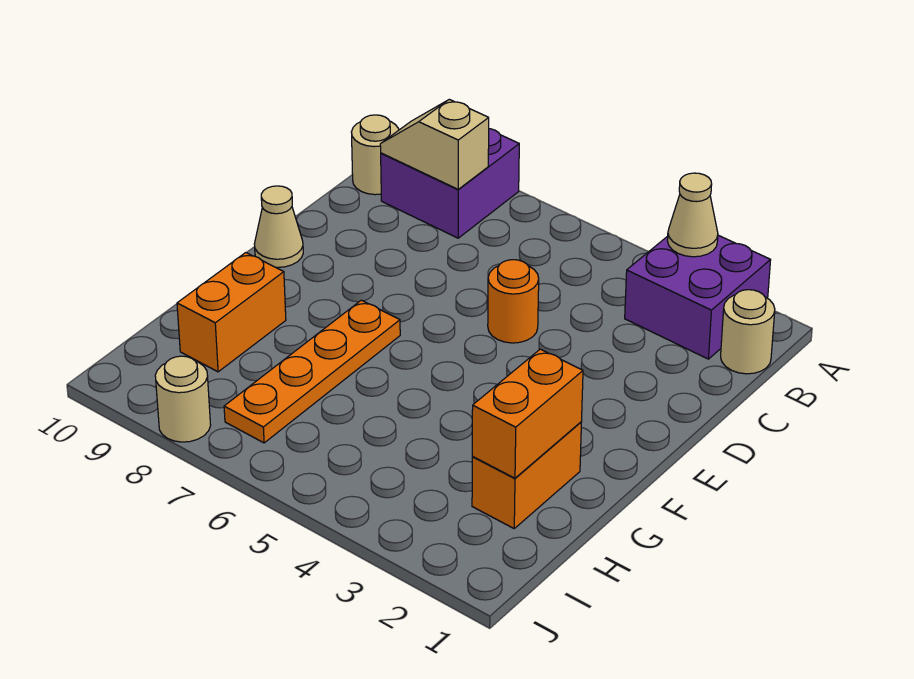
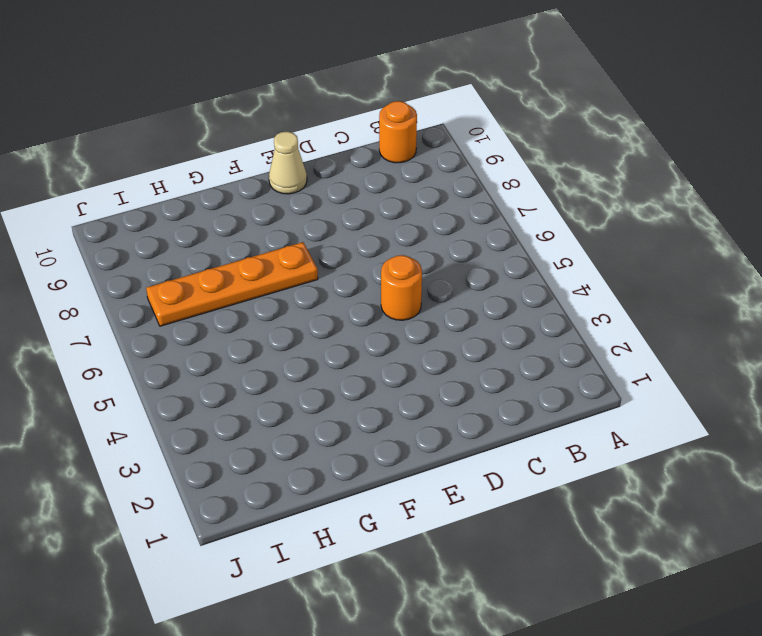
orange 1x1 round brick [379,101,417,163] -> tan 1x1 round brick [352,115,399,195]
none -> purple 2x2 brick [625,235,771,359]
none -> purple 2x2 brick [381,129,519,238]
none -> tan 1x1 round brick [721,290,775,374]

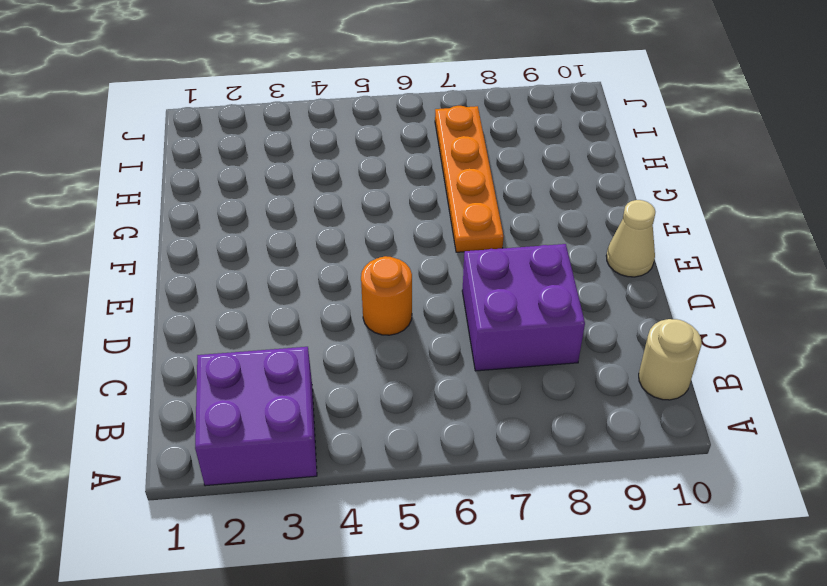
purple 2x2 brick [462,244,585,371] -> purple 2x2 brick moved to [381,129,519,238]
none -> tan 1x1 round brick [721,290,775,374]
none -> orange 1x2 brick [472,422,581,528]
none -> orange 1x2 brick [177,253,286,372]

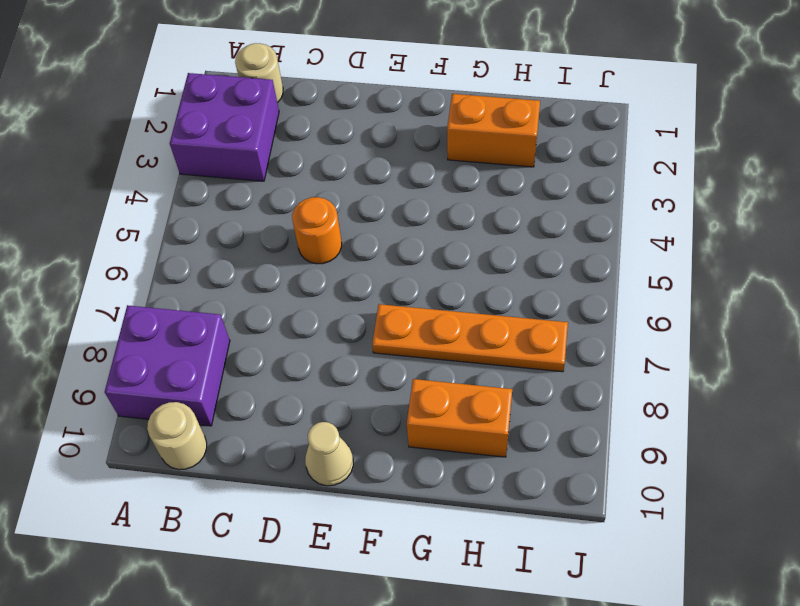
none -> tan 1x1 round brick [155,356,211,442]
none -> tan 1x1 cone [667,173,718,257]
none -> tan 1x2 slope [380,99,489,189]

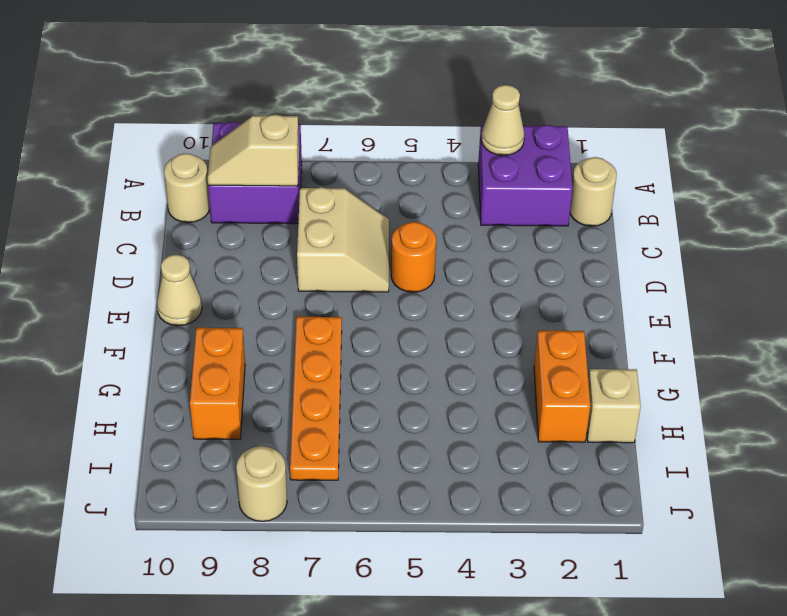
tan 2x2 slope [297,187,389,292] -> none
tan 1x1 brick [587,369,641,443] -> none
none -> orange 1x2 brick [472,349,583,478]

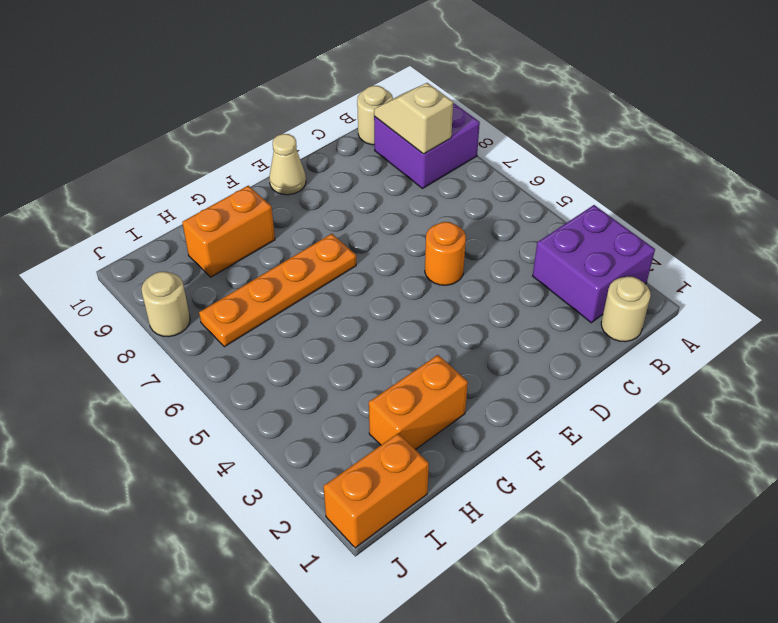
orange 1x2 brick [323,434,429,548] -> orange 1x2 brick moved to [472,349,583,478]
none -> tan 1x1 cone [667,173,718,257]

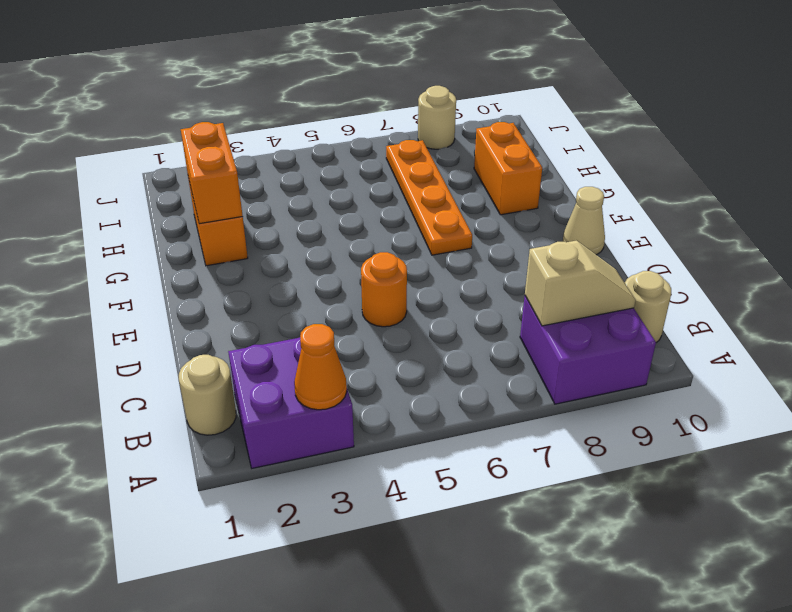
orange 1x1 cone [294,324,347,410] -> tan 1x1 cone [667,173,718,257]

